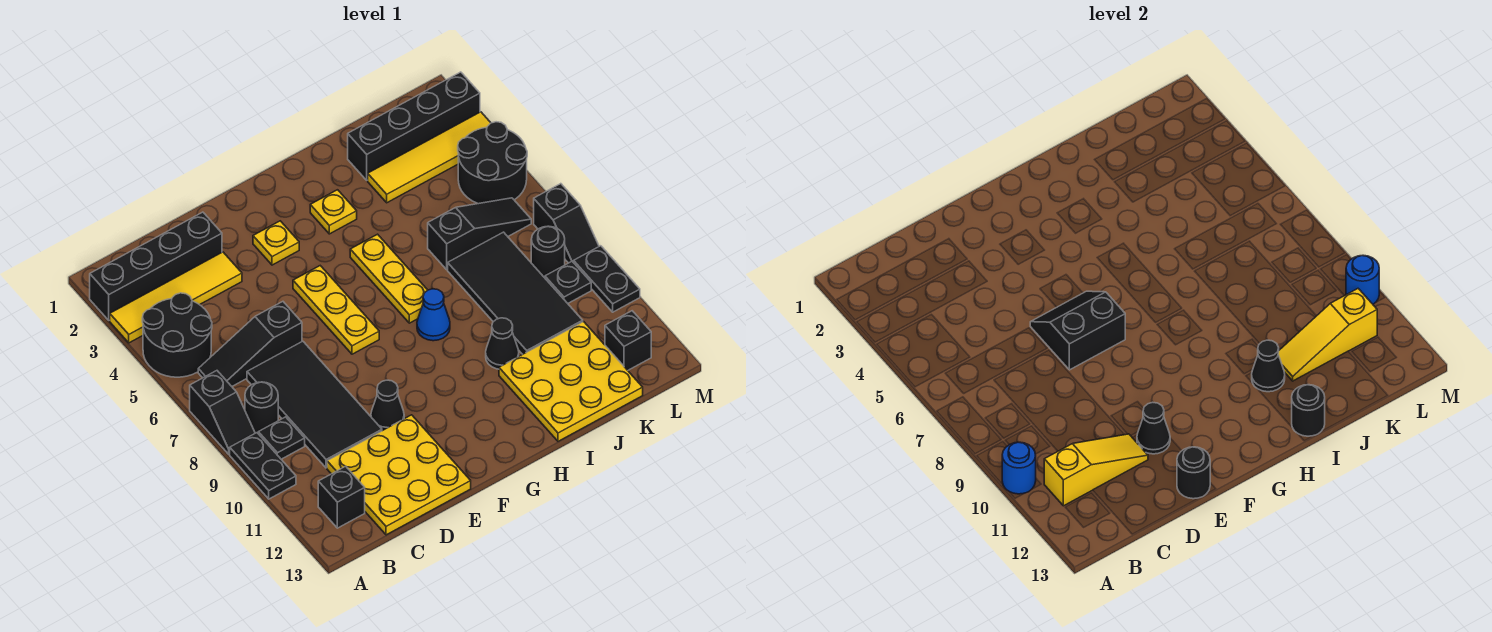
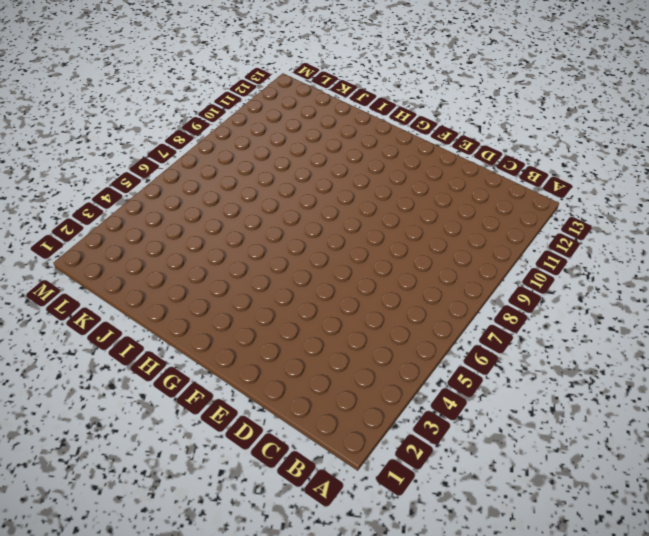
none -> black 1x4 brick [90,212,222,320]
none -> yellow 1x4 tile [110,252,242,343]
none -> black 2x2 round brick [142,293,212,377]
none -> black 1x2 slope [190,371,255,454]

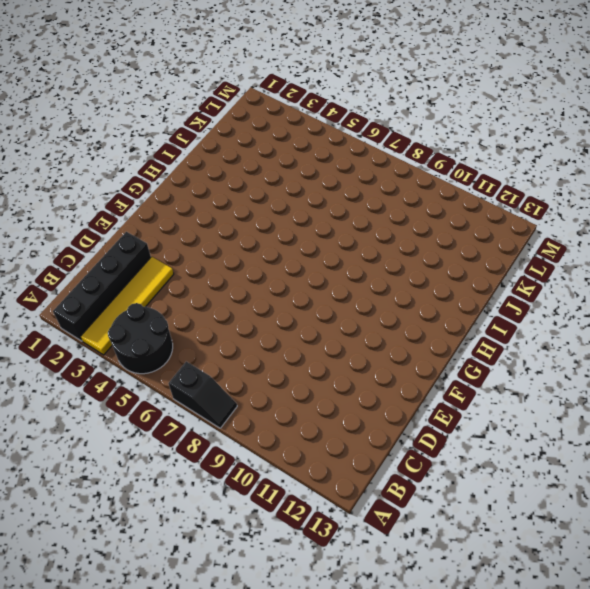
none -> black 1x2 plate [230,433,296,499]
none -> black 1x3 slope [198,302,302,386]
none -> black 1x1 round brick [245,382,278,433]
none -> black 1x1 plate [258,417,305,459]

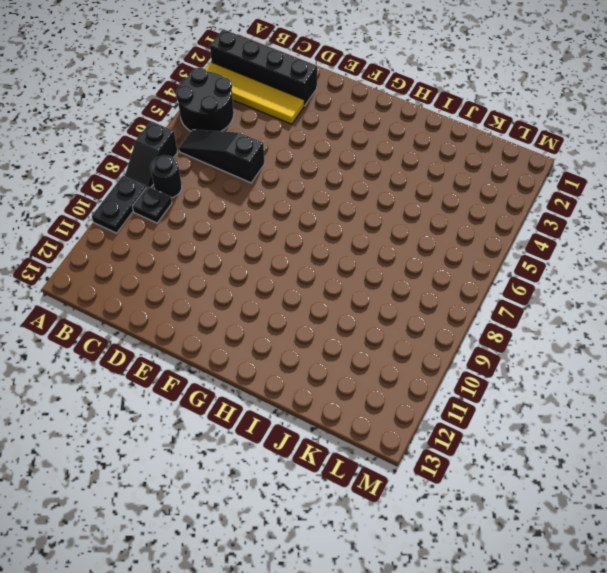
none -> black 1x1 brick [318,466,365,528]
none -> black 2x4 tile [247,341,382,468]
none -> yellow 3x3 plate [327,415,471,535]
none -> black 1x1 cone [371,380,404,431]

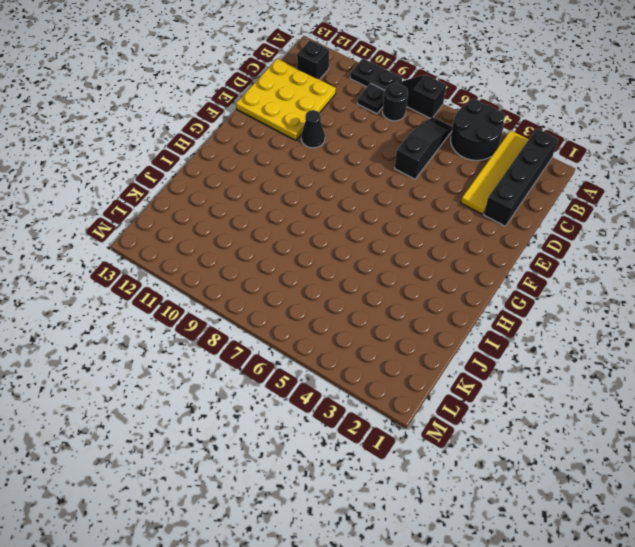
none -> black 2x4 tile [247,341,382,468]
none -> yellow 1x1 plate [253,221,299,265]
none -> yellow 1x3 plate [293,266,379,354]
none -> yellow 1x1 plate [310,190,357,234]

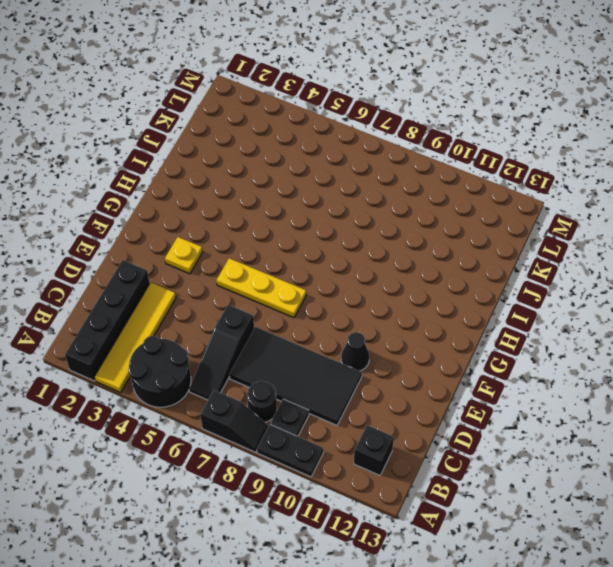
none -> yellow 3x3 plate [327,415,471,535]
none -> yellow 1x1 plate [310,190,357,234]
none -> yellow 1x3 plate [350,234,427,323]
none -> blue 1x1 cone [417,289,450,341]

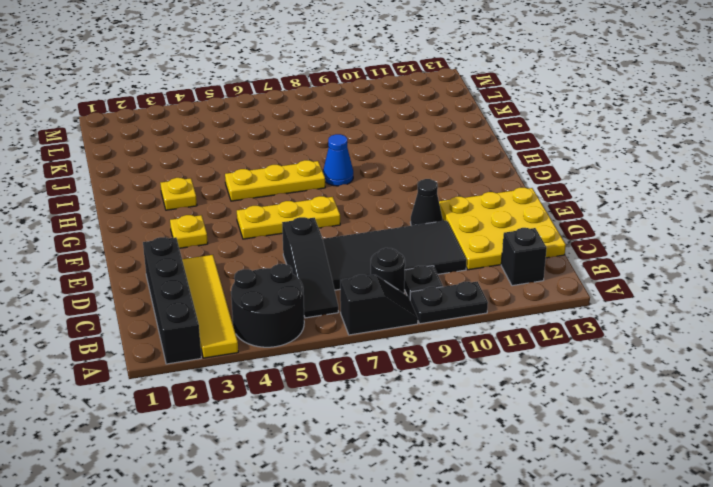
none -> black 1x1 cone [486,318,519,369]
none -> yellow 3x3 plate [499,322,643,441]
none -> black 1x4 brick [348,72,480,180]
none -> yellow 1x4 tile [368,112,491,203]

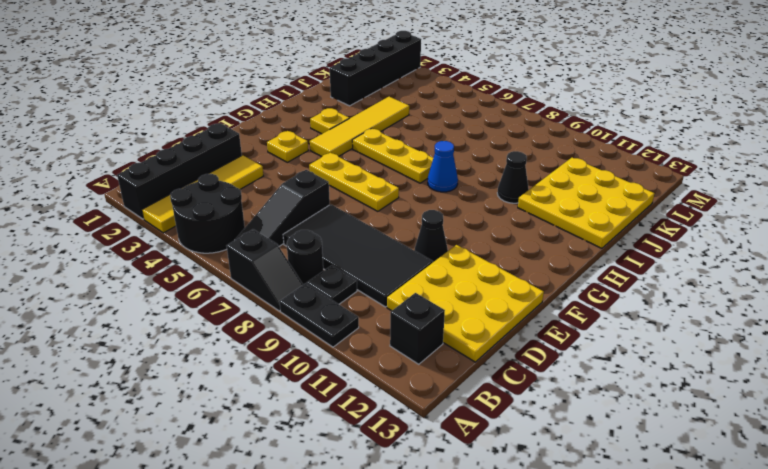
yellow 1x4 tile [310,97,409,157] -> yellow 1x4 tile moved to [368,112,491,203]
none -> black 1x3 slope [428,198,531,270]
none -> black 2x4 tile [448,232,583,354]
none -> black 2x2 round brick [458,122,527,204]
none -> black 1x1 round brick [531,226,565,278]

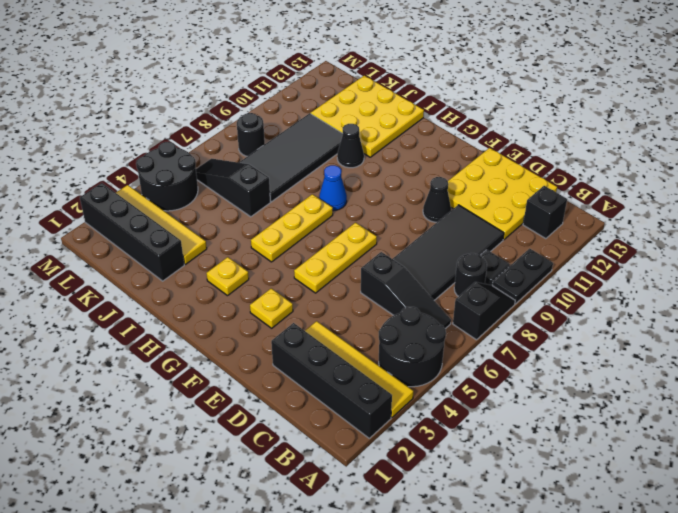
none -> black 1x1 plate [545,261,591,303]
none -> black 1x1 brick [605,311,651,370]
none -> black 1x2 slope [534,184,599,263]
none -> black 1x2 plate [574,246,640,312]

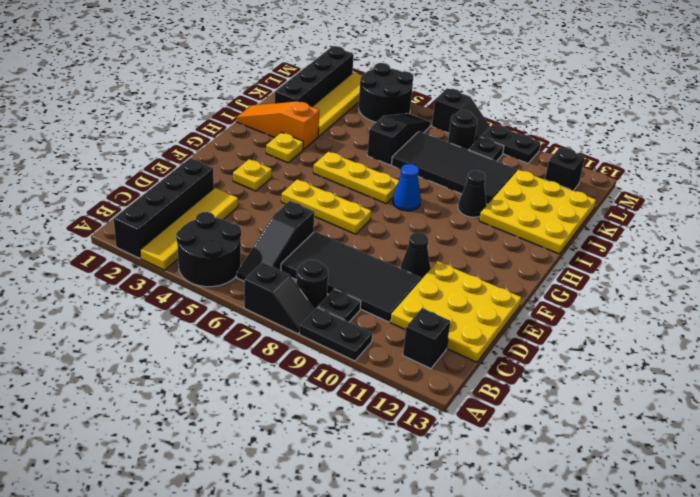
orange 1x3 slope [237,101,319,149] -> none
none -> blue 1x1 round brick [1002,442,1036,494]
none -> yellow 1x3 slope [1044,434,1148,506]
none -> black 2x2 slope [1030,291,1125,370]
none -> black 1x1 cone [1137,402,1170,454]

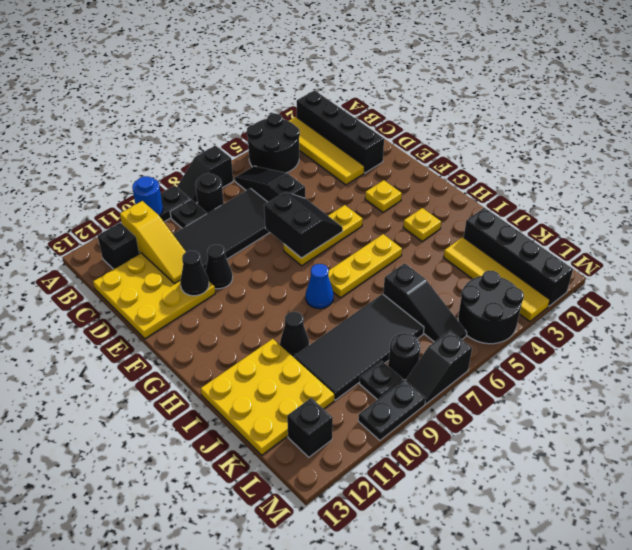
none -> black 1x1 round brick [1177,447,1210,499]
none -> black 1x1 cone [1252,340,1285,392]
none -> black 1x1 round brick [1292,385,1325,436]
none -> yellow 1x3 slope [1278,289,1377,381]

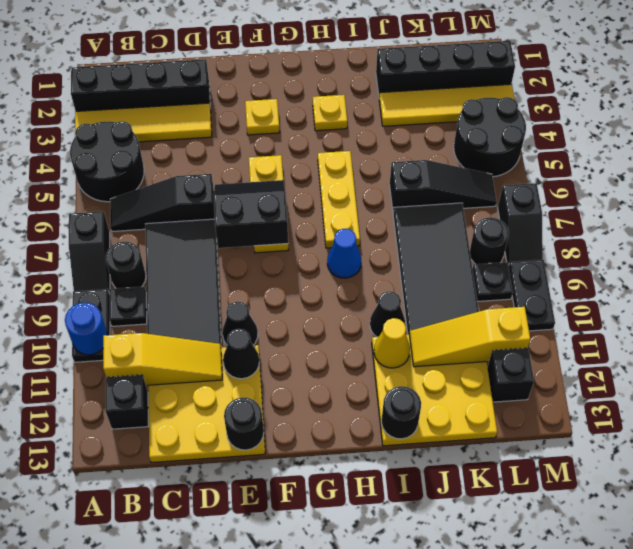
yellow 1x1 cone [374,318,410,368] -> black 1x1 cone [1252,340,1285,392]
none -> blue 1x1 round brick [1346,256,1379,304]

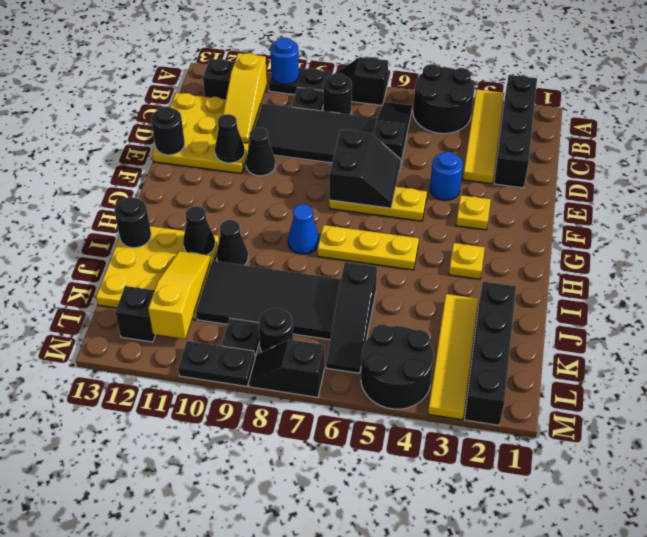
blue 1x1 round brick [430,152,463,200] -> blue 1x1 round brick moved to [1346,256,1379,304]

